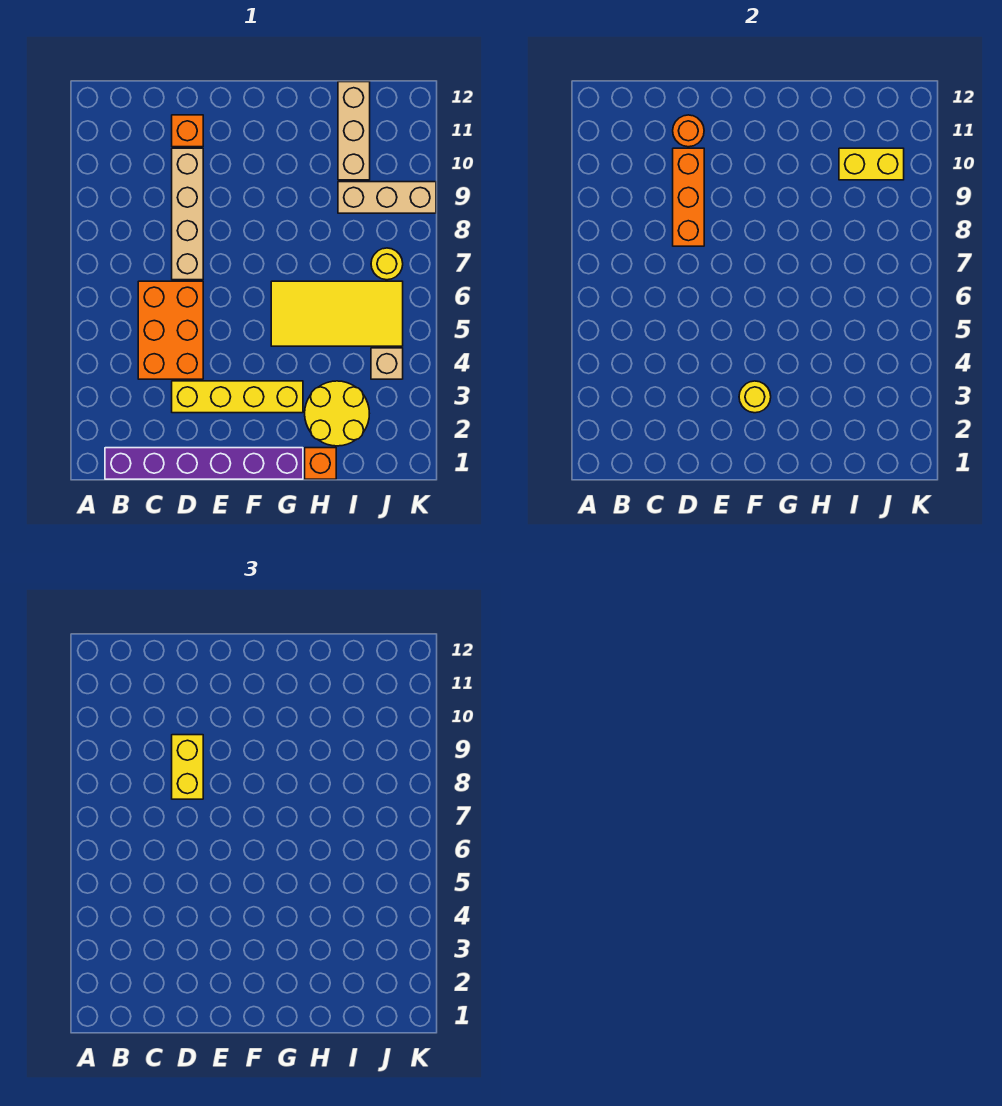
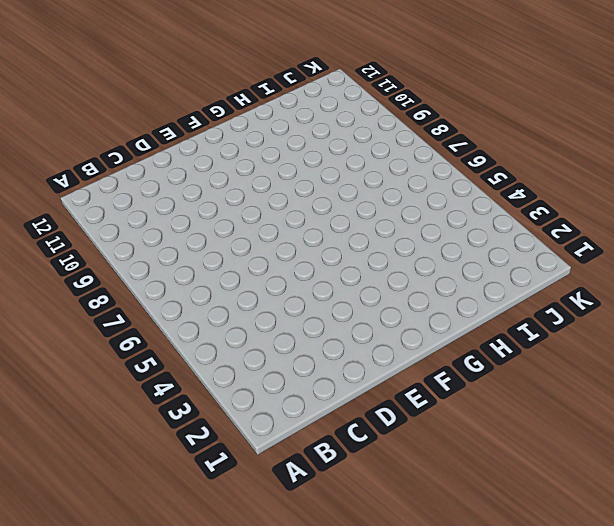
none -> purple 1x6 brick [105,448,303,479]
none -> orange 2x3 brick [138,281,203,379]
none -> yellow 1x4 brick [172,381,303,413]

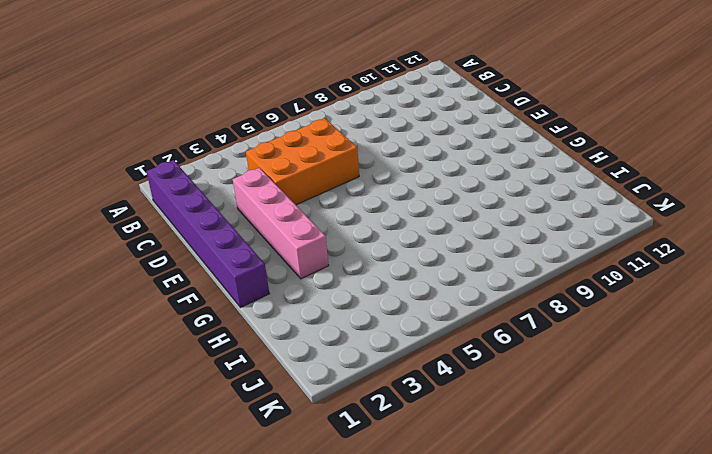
pink 1x4 brick [233,168,329,279] -> yellow 1x4 brick [172,381,303,413]
none -> tan 1x4 brick [172,148,203,280]
none -> orange 1x1 brick [172,115,203,147]
none -> yellow 2x4 tile [271,281,403,346]

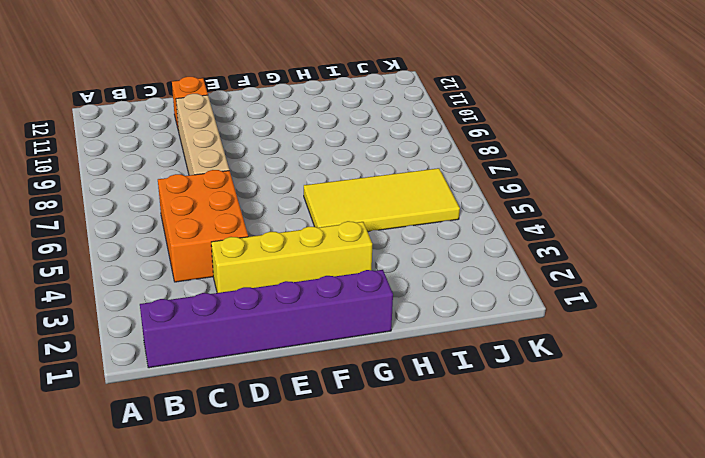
none -> orange 1x1 brick [305,448,336,479]
none -> yellow 2x2 round brick [305,381,369,446]
none -> tan 1x3 brick [338,182,436,213]

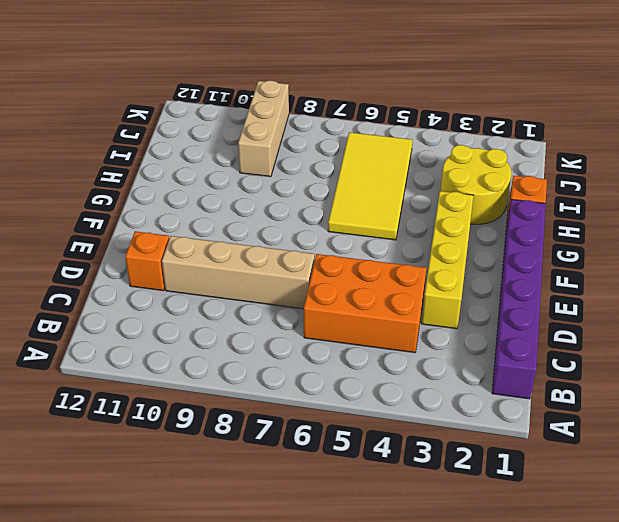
none -> tan 1x3 brick [338,82,370,180]
none -> tan 1x1 brick [371,348,403,379]
none -> yellow 1x1 round brick [371,248,403,280]

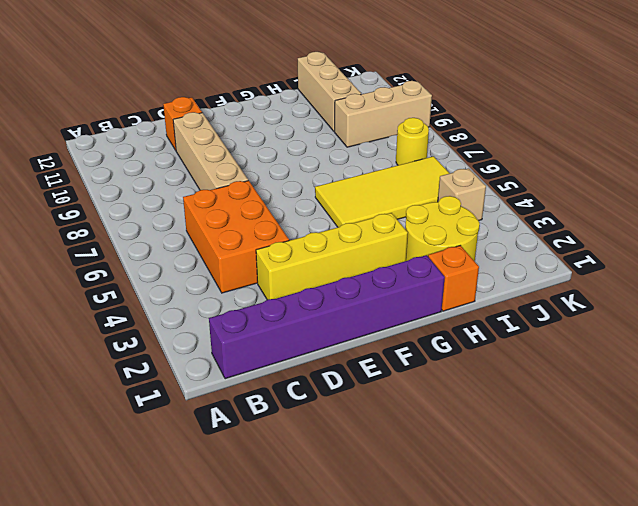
none -> orange 1x3 brick [673,148,704,246]
none -> orange 1x1 round brick [673,115,704,147]
none -> yellow 1x1 round brick [739,381,771,413]

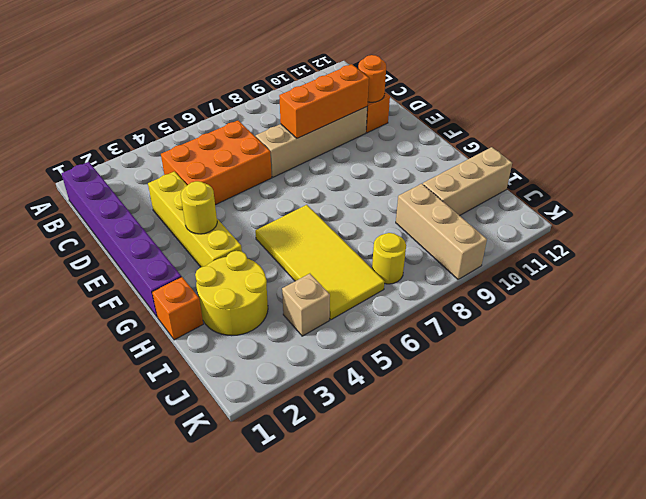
none -> yellow 1x2 brick [839,148,904,180]
none -> yellow 1x2 brick [172,735,203,799]

